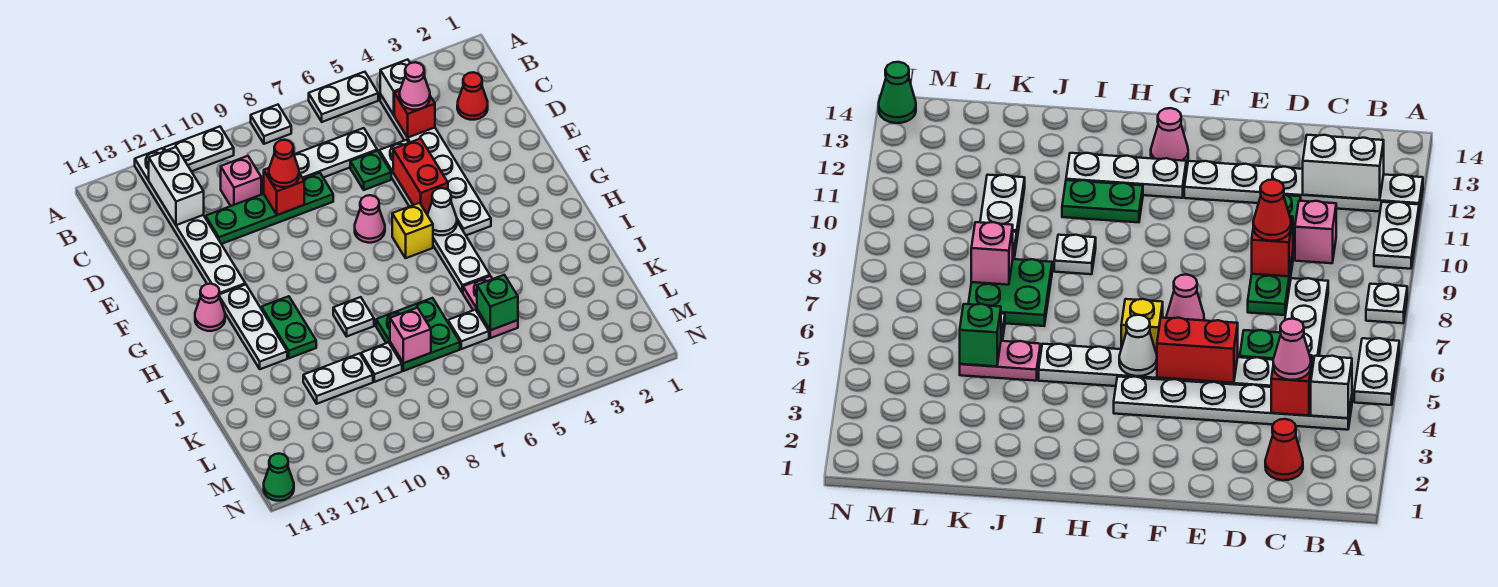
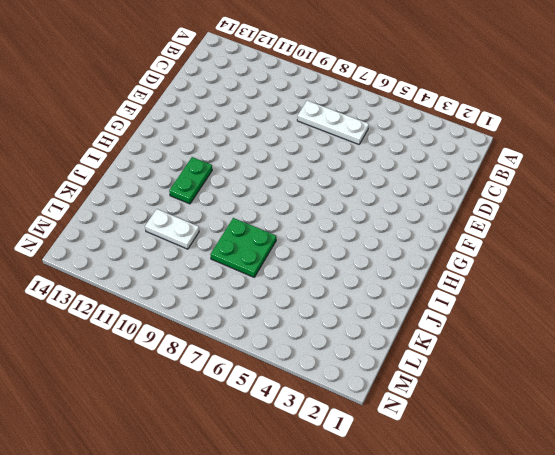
none -> white 1x2 plate [309,72,378,122]
none -> white 1x1 plate [251,105,291,144]
none -> white 1x2 plate [164,127,234,171]
none -> white 1x6 plate [135,148,245,294]

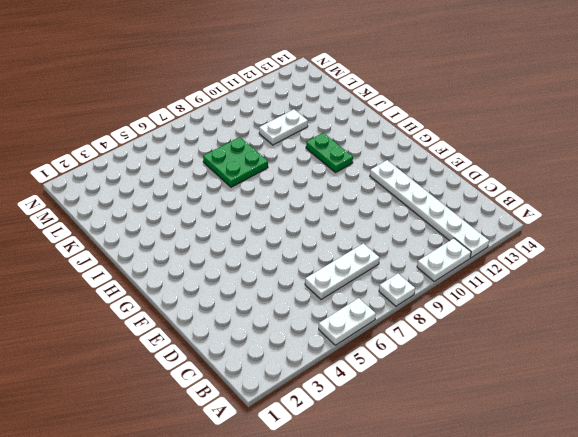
none -> white 1x6 plate [380,94,491,235]
none -> red 1x1 cone [457,72,488,120]
none -> pink 1x1 brick [221,156,261,206]
none -> white 1x6 plate [379,140,490,293]

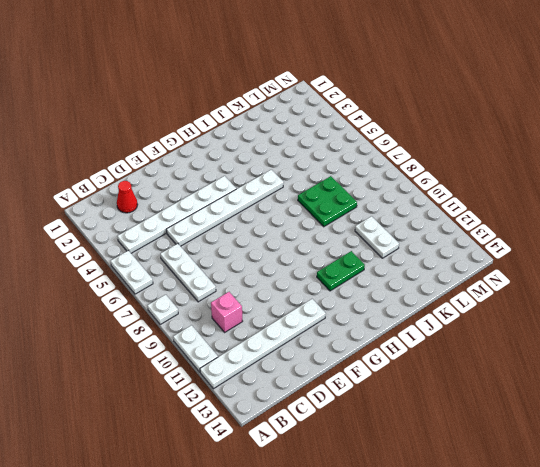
none -> green 1x1 plate [350,151,391,190]
none -> green 1x4 plate [206,173,333,244]
none -> pink 1x1 cone [355,195,385,243]
none -> yellow 1x1 brick [392,203,433,258]

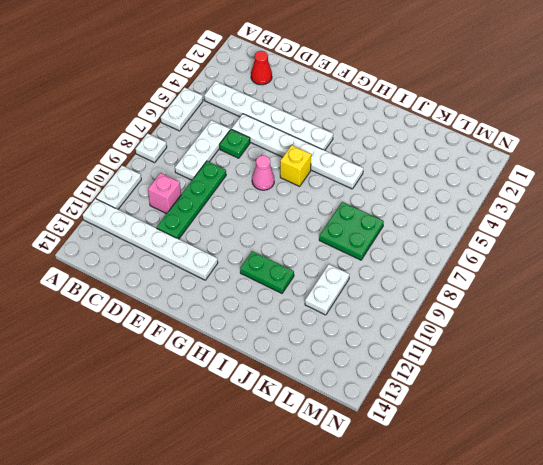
none -> white 1x3 plate [220,284,287,369]
none -> pink 1x1 cone [195,284,225,331]
none -> white 1x1 plate [333,297,374,336]
none -> pink 1x2 plate [463,276,518,338]

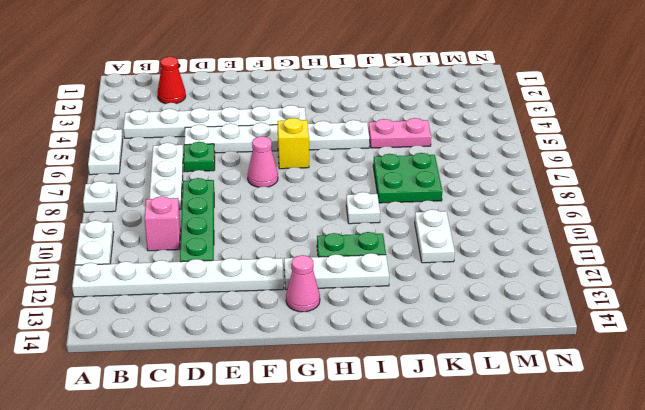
none -> white 1x1 plate [448,310,489,349]
none -> white 1x1 plate [361,342,402,382]
none -> green 1x1 cone [264,454,294,501]
none -> white 1x1 brick [380,60,410,115]

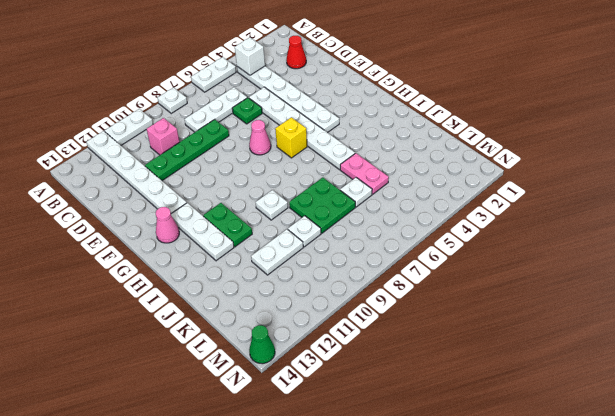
none -> white 1x2 brick [149,147,204,225]
none -> red 1x1 brick [394,91,435,137]
none -> red 1x1 brick [264,168,304,215]
none -> red 1x2 brick [393,139,448,214]

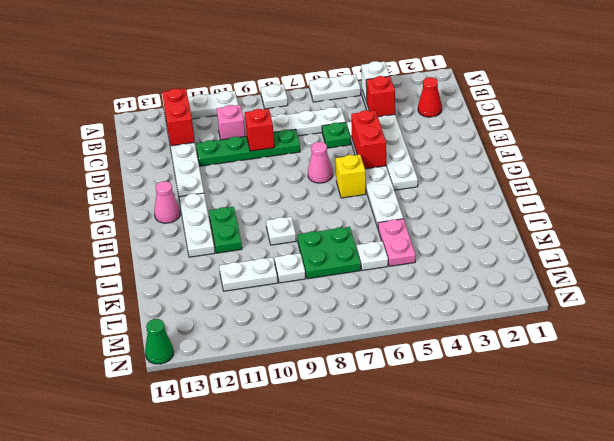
red 1x2 brick [162,89,195,146] -> white 1x2 brick [149,147,204,225]
none -> white 1x1 cone [427,188,457,235]
none -> green 1x1 brick [477,275,518,330]
none -> pink 1x1 brick [390,308,431,363]
none -> pink 1x1 cone [400,62,430,110]

